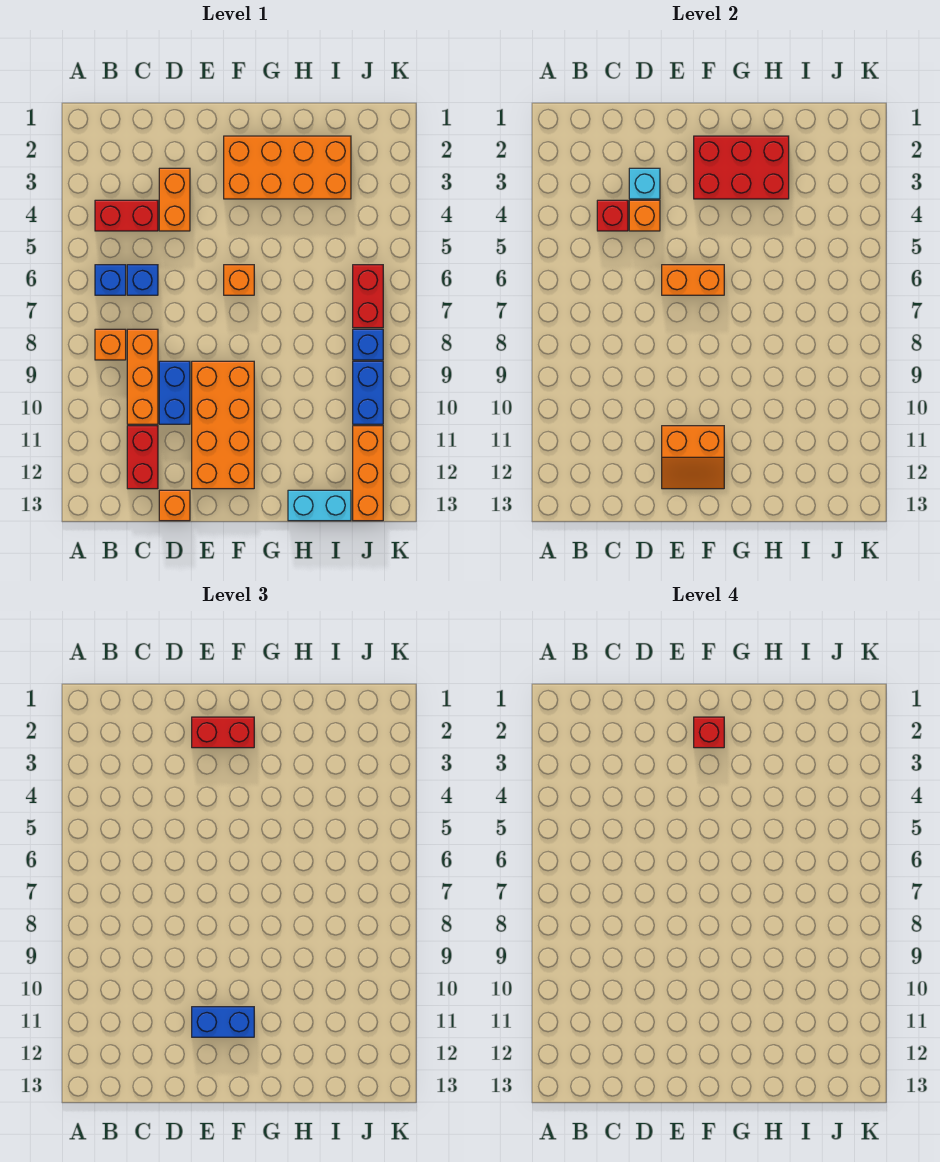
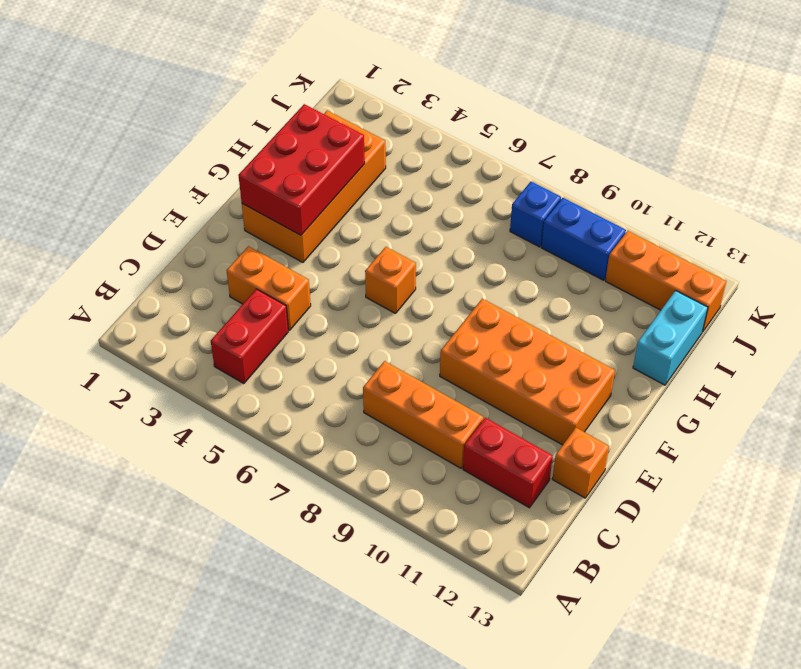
none -> blue 1x1 brick [95,265,126,295]
none -> orange 1x1 brick [95,329,126,360]
none -> blue 1x1 brick [127,265,158,295]

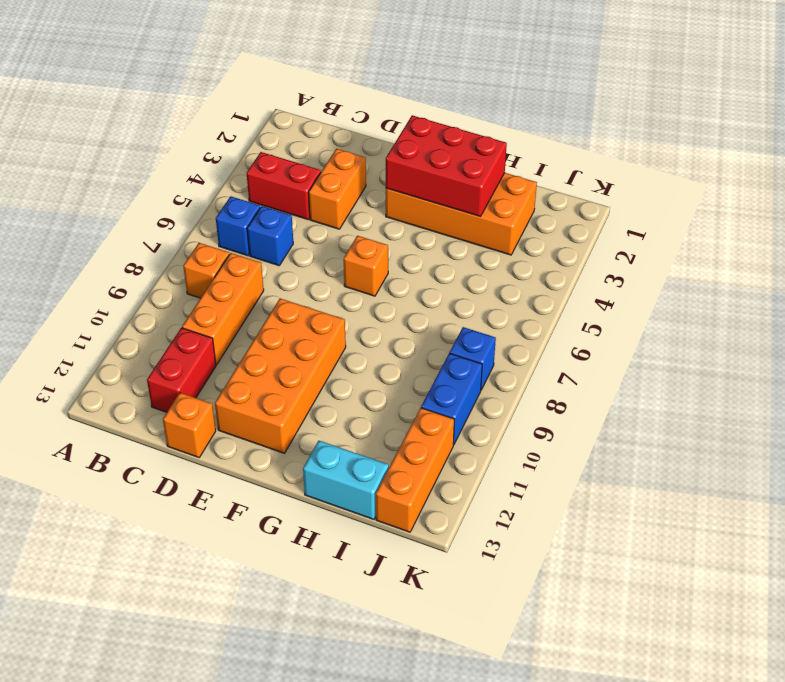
none -> blue 1x2 brick [159,361,190,424]
none -> red 1x2 brick [353,265,383,328]
none -> red 1x1 brick [597,200,628,231]

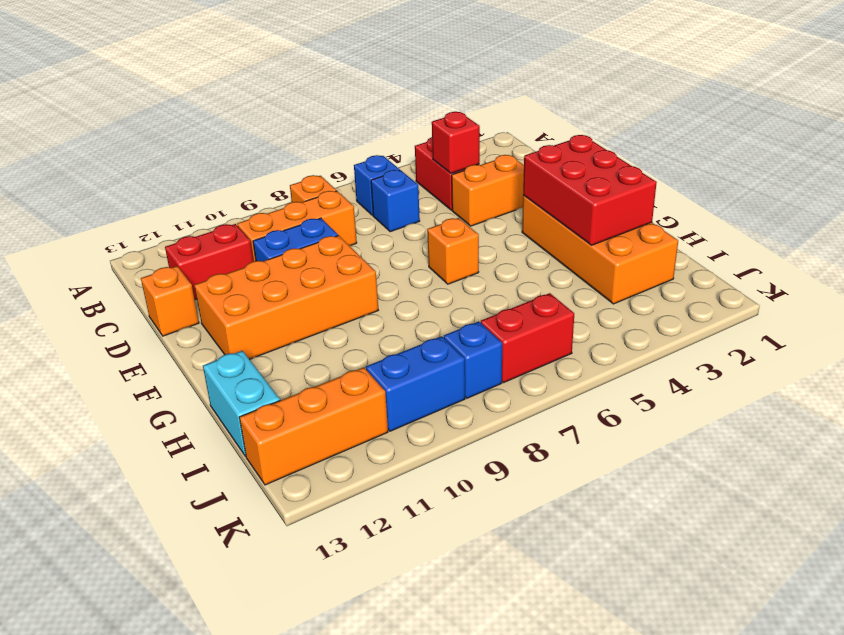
none -> cyan 1x1 brick [629,168,660,199]
none -> orange 1x1 brick [629,200,660,231]
none -> orange 1x2 brick [662,265,724,295]

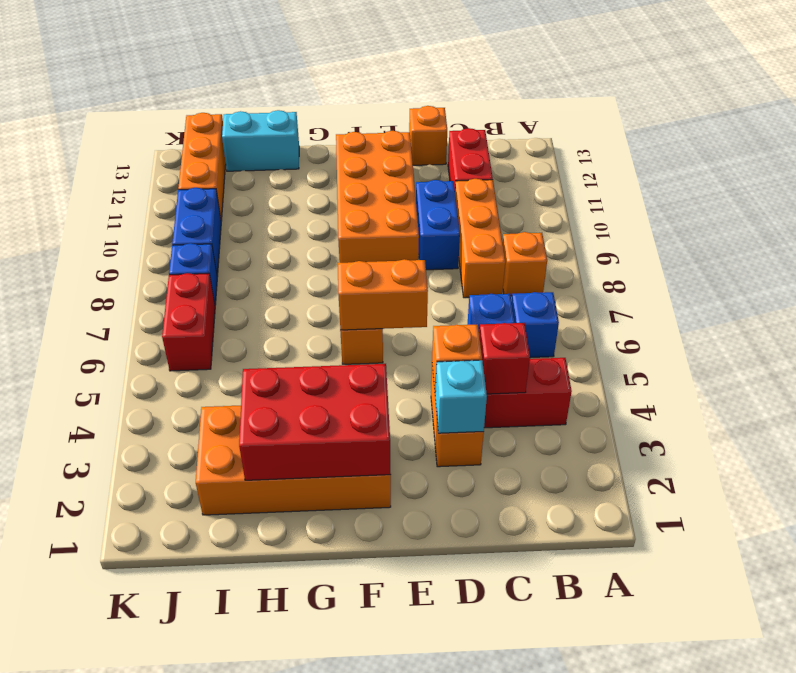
none -> orange 2x2 slope [662,426,724,489]
none -> red 1x2 brick [192,717,254,748]
none -> blue 1x2 brick [192,1007,254,1037]

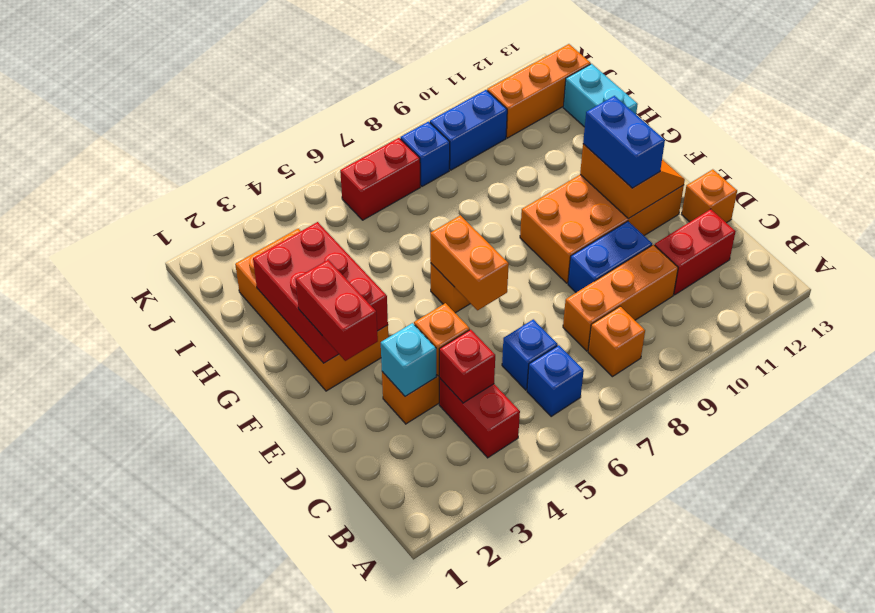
none -> red 1x1 brick [694,717,724,748]

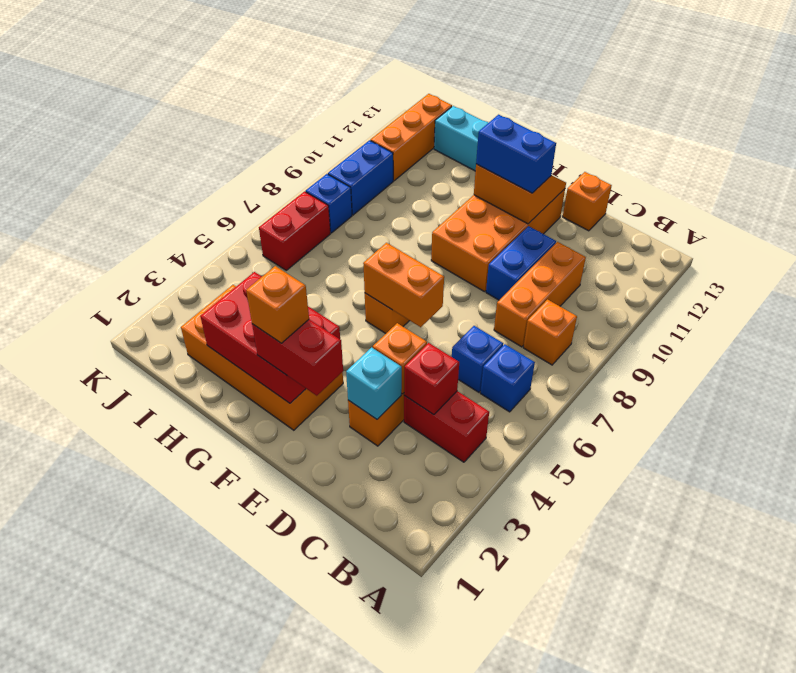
orange 1x1 brick [246,266,309,343] -> red 1x1 brick [694,717,724,748]
none -> red 1x2 brick [127,426,158,489]

